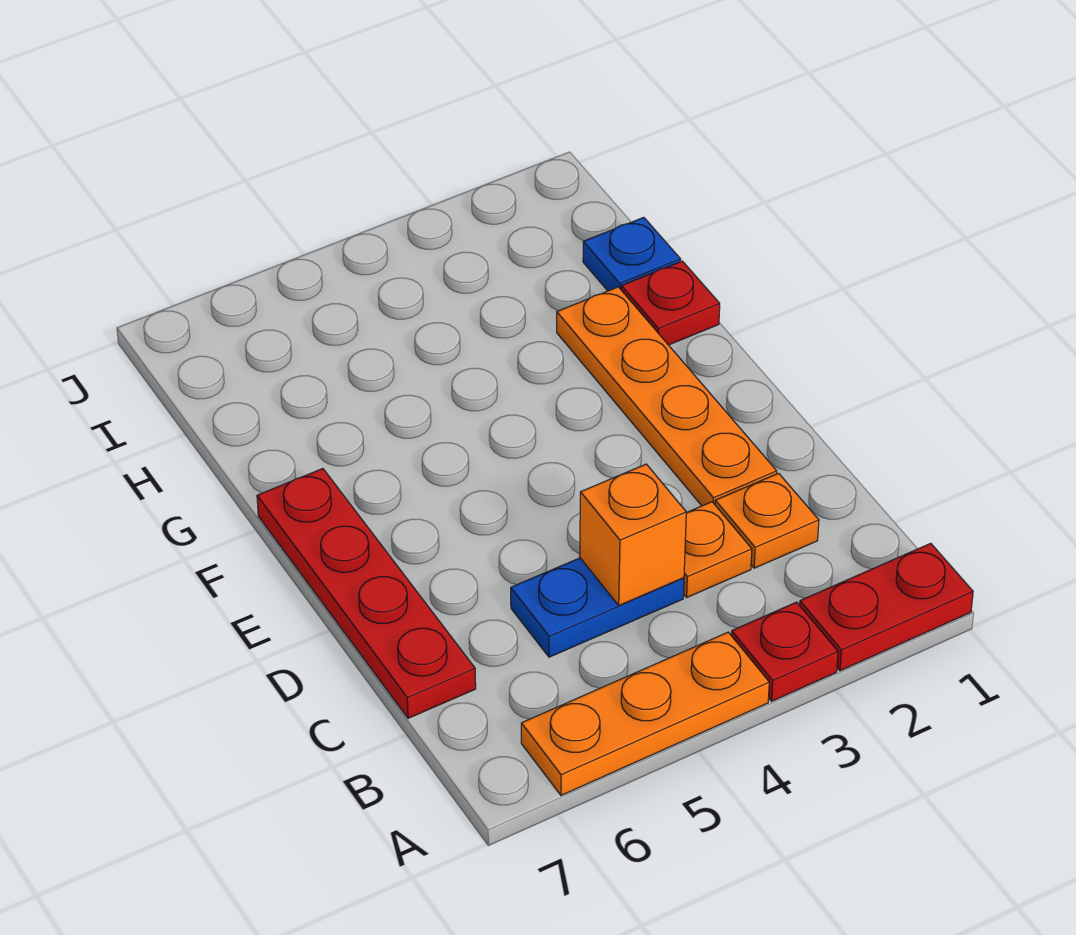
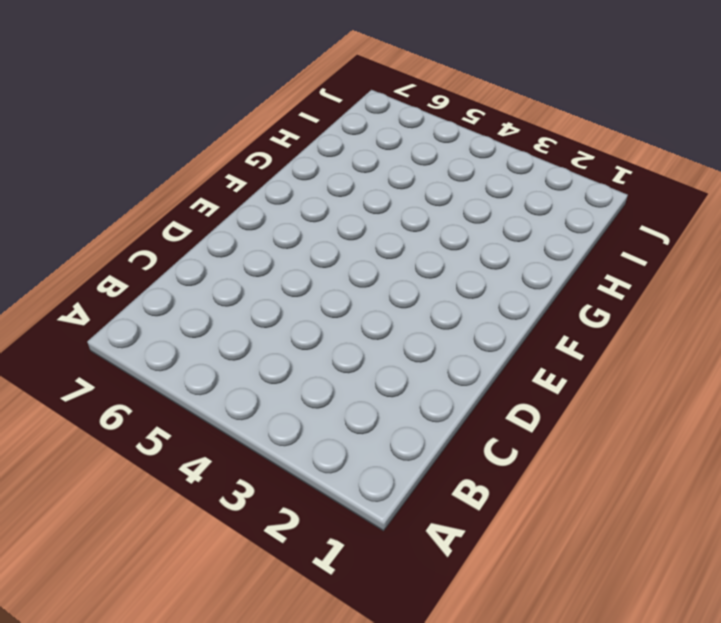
none -> red 1x2 plate [800,543,973,671]
none -> red 1x1 plate [731,602,838,701]

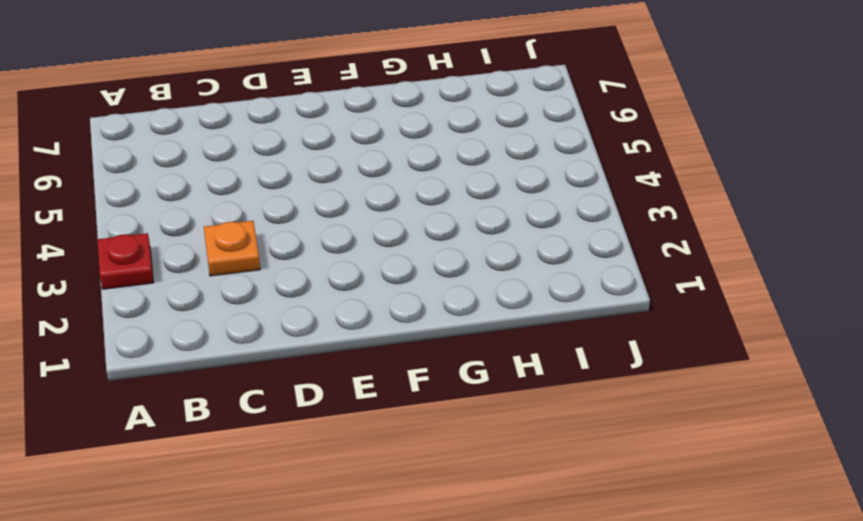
none -> red 1x2 plate [800,543,973,671]
none -> orange 1x3 plate [521,632,769,795]

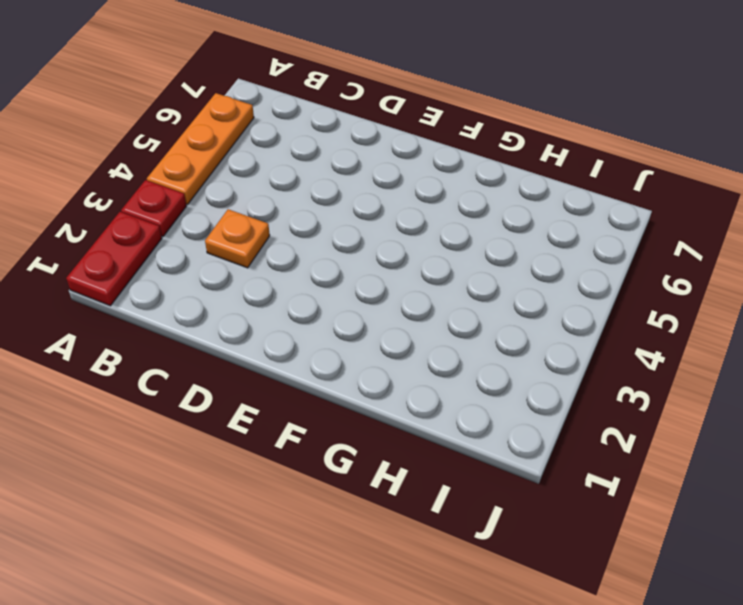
none -> orange 1x1 plate [715,473,819,568]
none -> blue 1x2 plate [511,558,684,657]

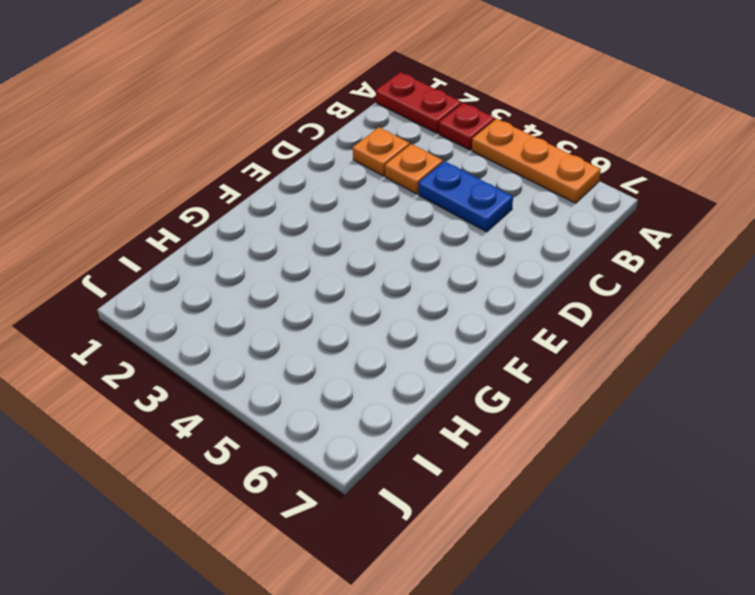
none -> red 1x4 plate [257,469,476,718]
none -> orange 1x4 plate [557,287,777,506]

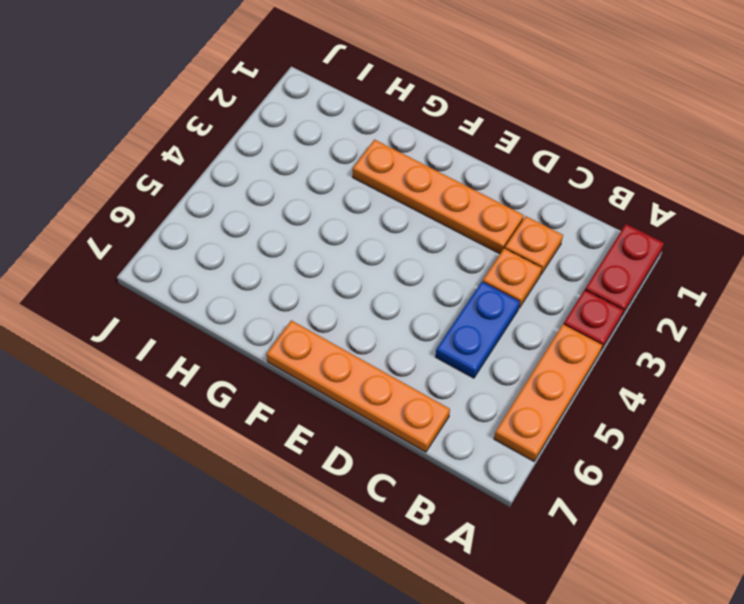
orange 1x4 plate [266,320,450,452] -> red 1x4 plate [257,469,476,718]
none -> red 1x1 plate [621,261,720,345]
none -> blue 1x1 plate [583,217,681,291]

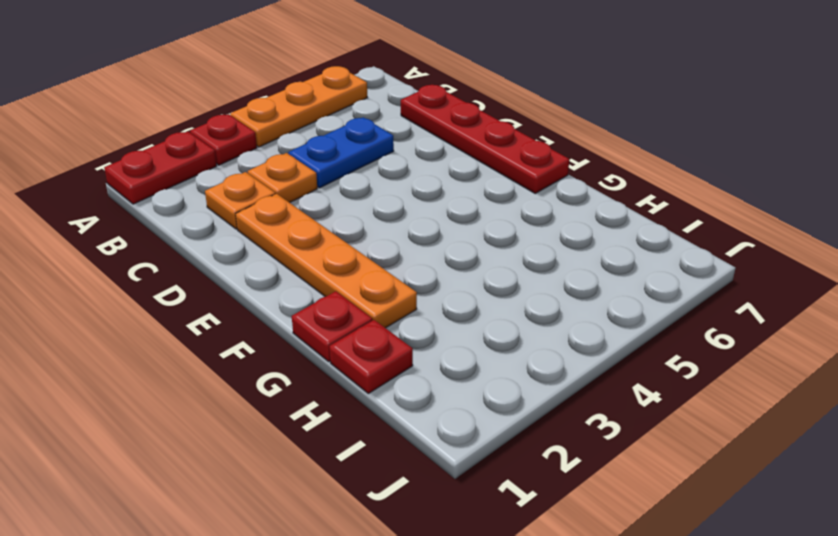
red 1x1 plate [329,320,413,393] -> blue 1x1 plate [583,217,681,291]
none -> orange 1x1 brick [580,464,686,605]

